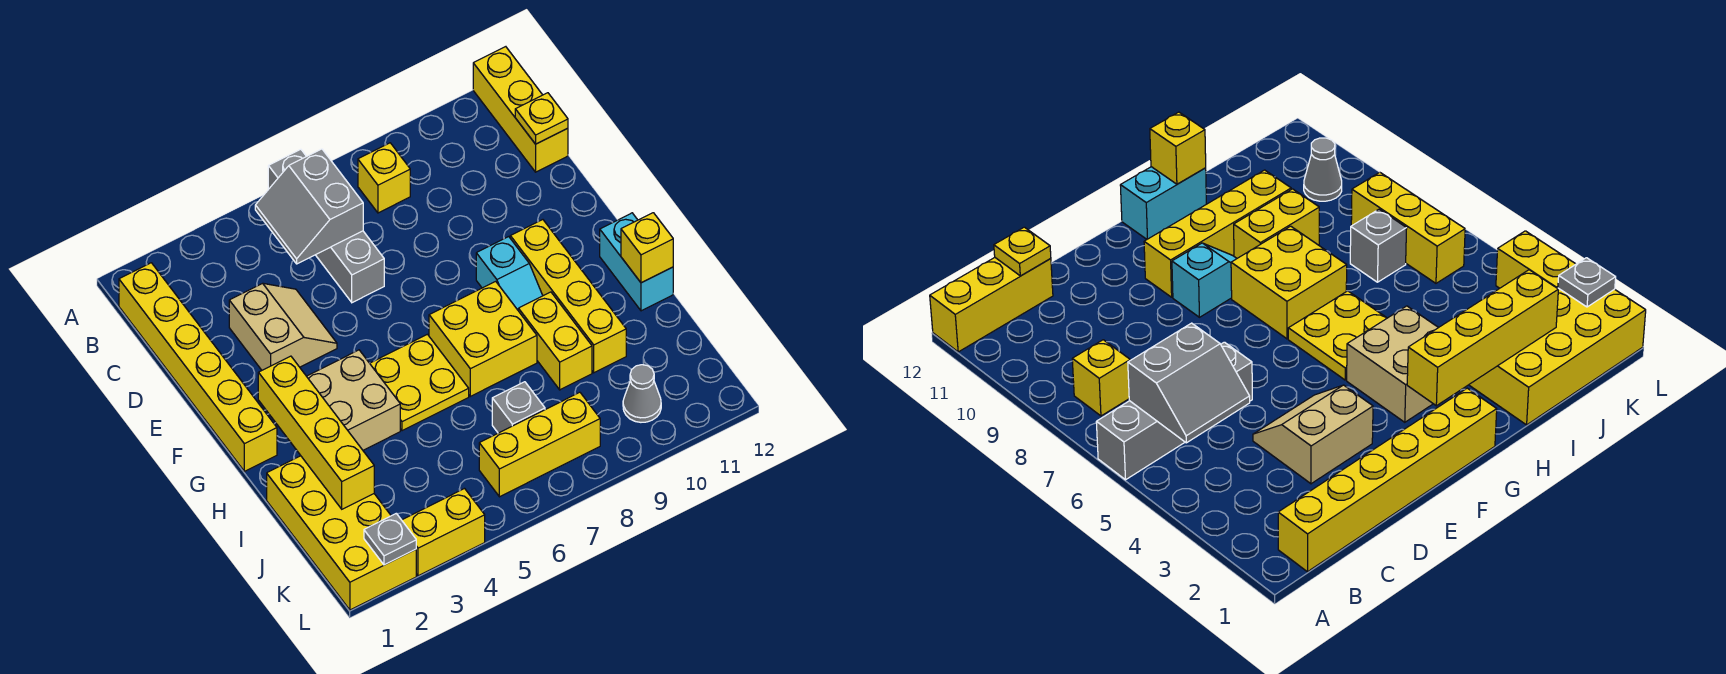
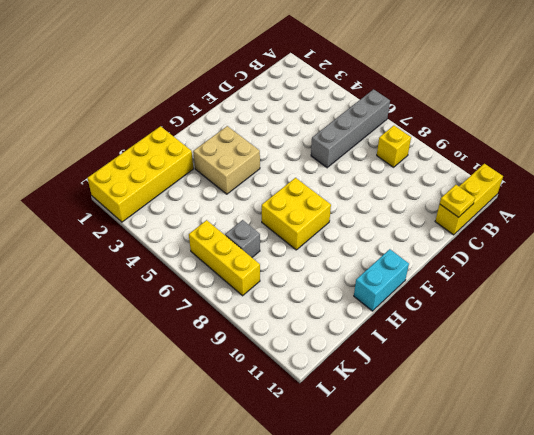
none -> yellow 1x6 brick [119,263,277,471]
none -> tan 2x2 slope [229,283,337,370]
none -> cyan 1x2 slope [476,237,543,310]

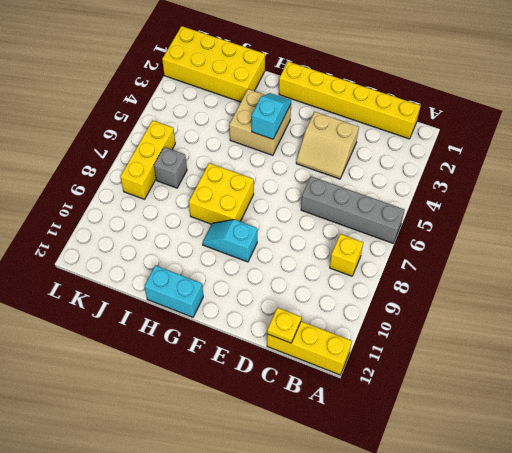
cyan 1x2 slope [252,93,291,139] -> none
none -> yellow 1x4 brick [510,220,626,373]
none -> yellow 2x2 plate [370,334,469,431]
none -> yellow 1x2 brick [518,292,592,390]

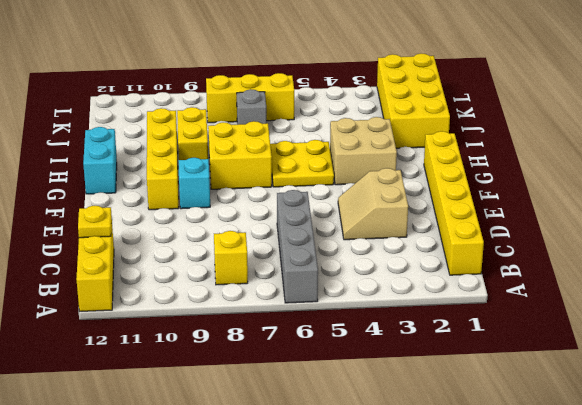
none -> grey 1x1 cone [623,365,661,422]
none -> yellow 1x2 brick [402,489,485,576]
none -> grey 2x2 slope [255,149,363,264]

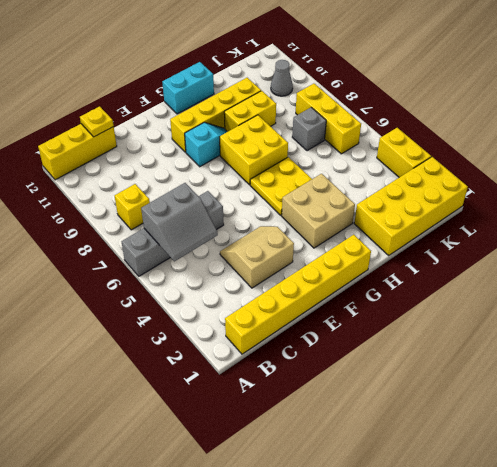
none -> yellow 1x4 brick [258,356,374,509]
none -> yellow 1x1 brick [621,213,673,283]
none -> grey 1x1 plate [364,514,416,565]

